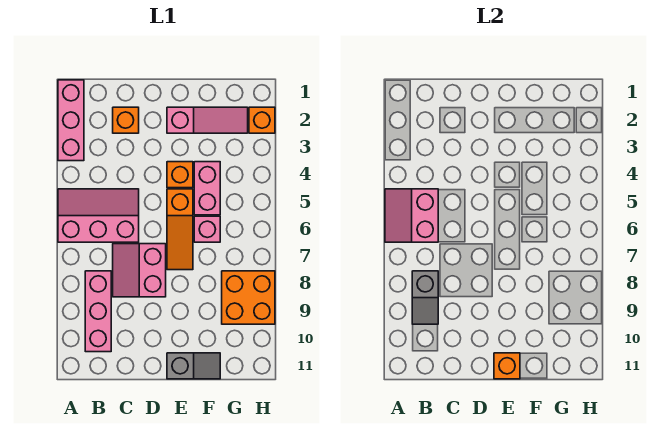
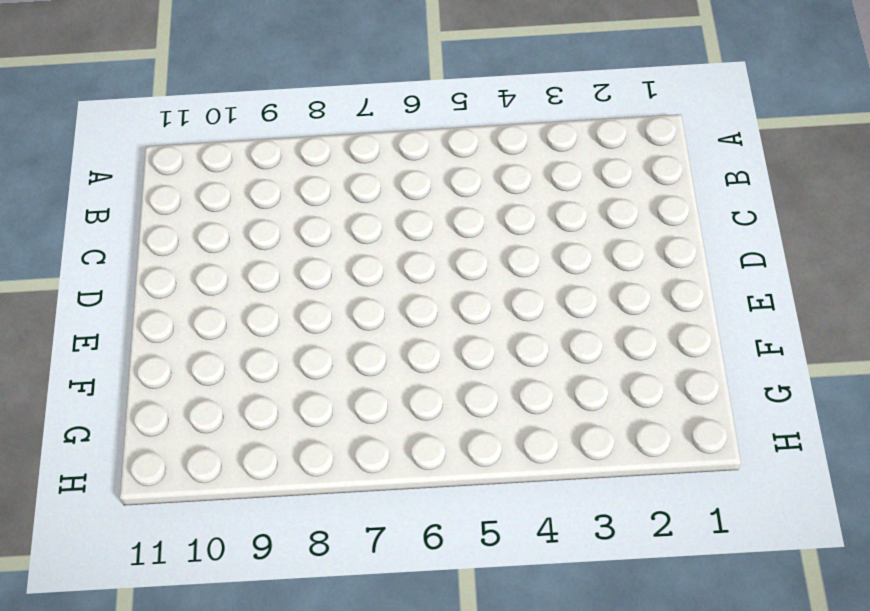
none -> pink 1x3 brick [58,80,84,161]
none -> pink 2x3 slope [58,189,139,242]
none -> pink 1x3 brick [85,271,111,352]

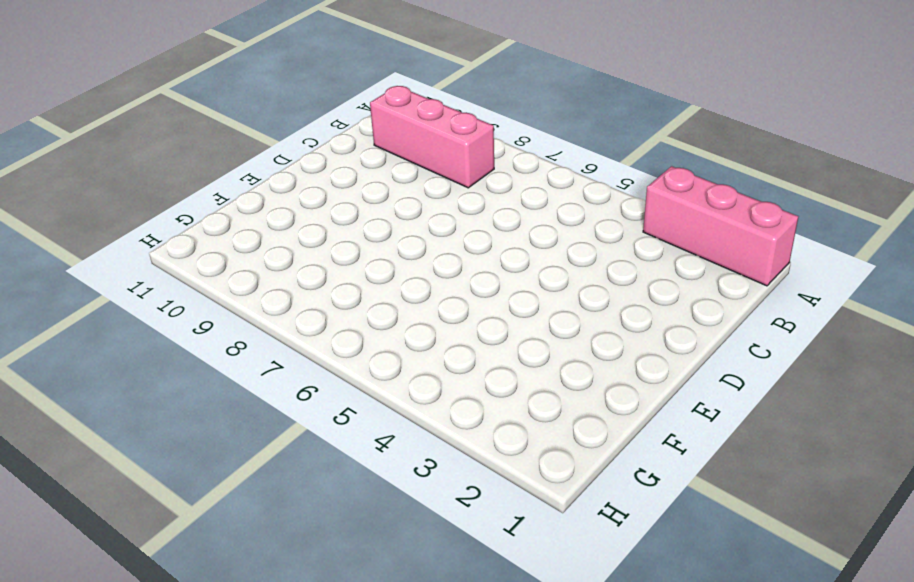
none -> pink 2x3 slope [58,189,139,242]
none -> orange 1x1 brick [113,107,139,133]
none -> pink 2x2 slope [113,244,166,297]

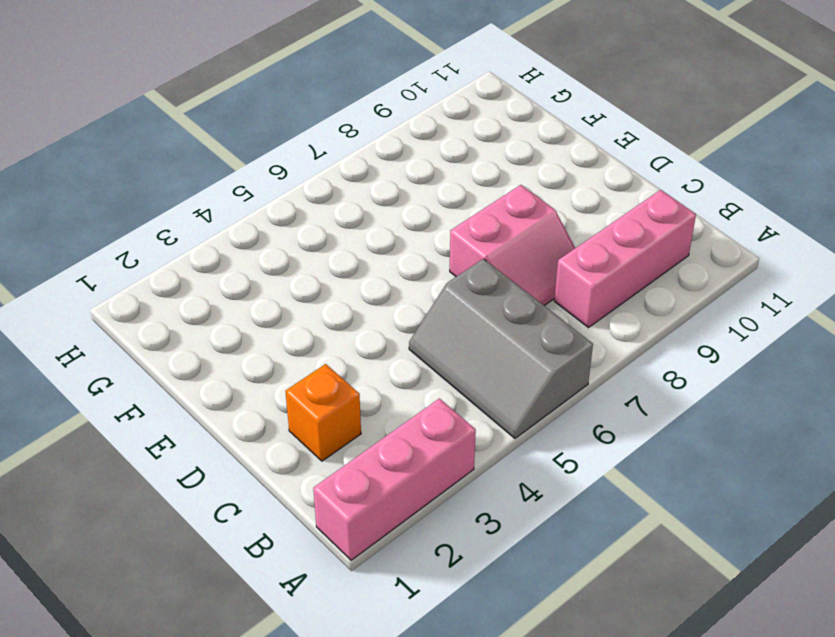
grey 2x3 slope [409,259,593,438] -> pink 2x3 slope [58,189,139,242]
none -> pink 1x3 slope [167,107,248,133]
none -> orange 1x1 brick [167,162,193,188]
none -> orange 1x3 slope [167,189,193,270]

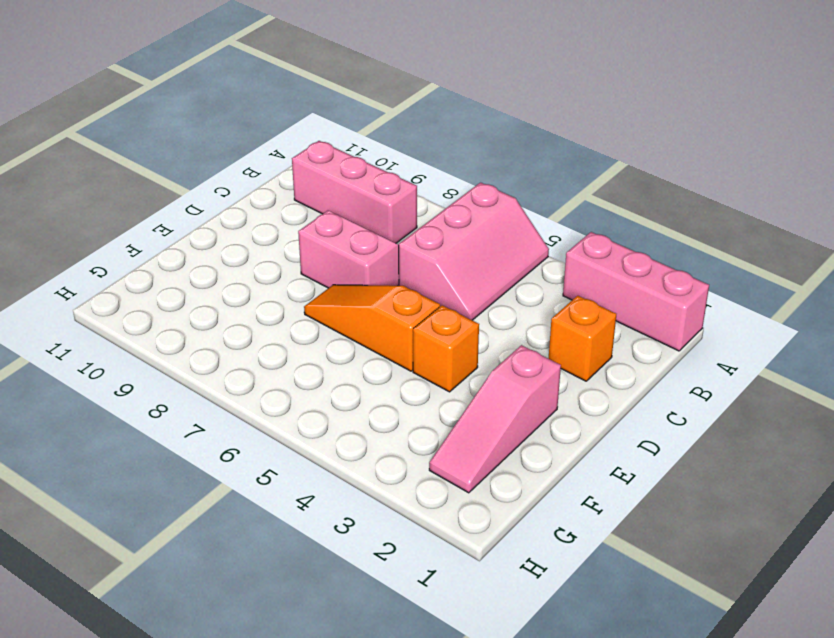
none -> grey 1x2 slope [167,353,220,379]
none -> pink 1x2 brick [194,162,220,215]
none -> pink 1x1 brick [194,216,220,242]

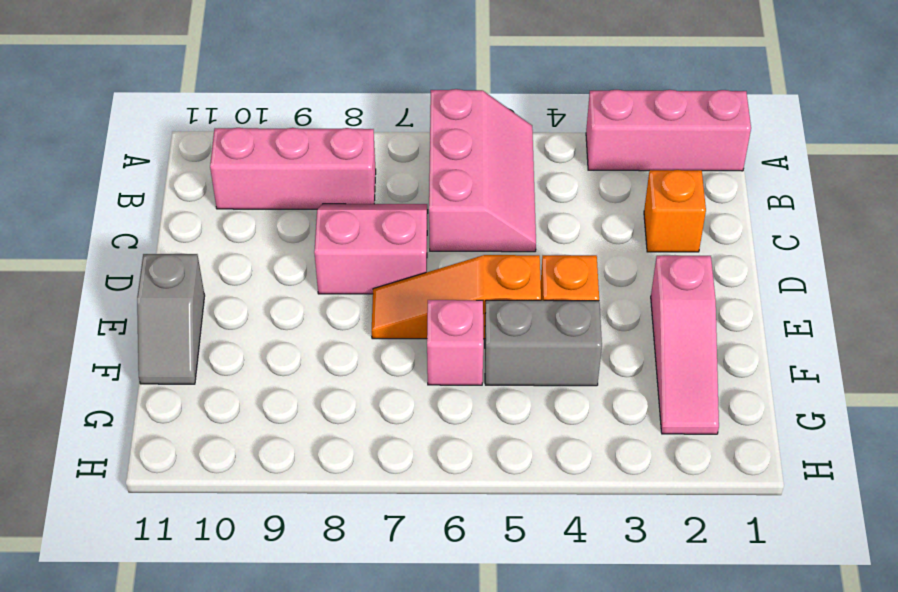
grey 1x2 brick [485,300,602,386] -> pink 1x2 brick [194,162,220,215]
none -> orange 2x2 brick [222,271,275,324]
none -> orange 1x1 brick [249,107,275,133]
none -> pink 2x2 slope [385,189,438,242]

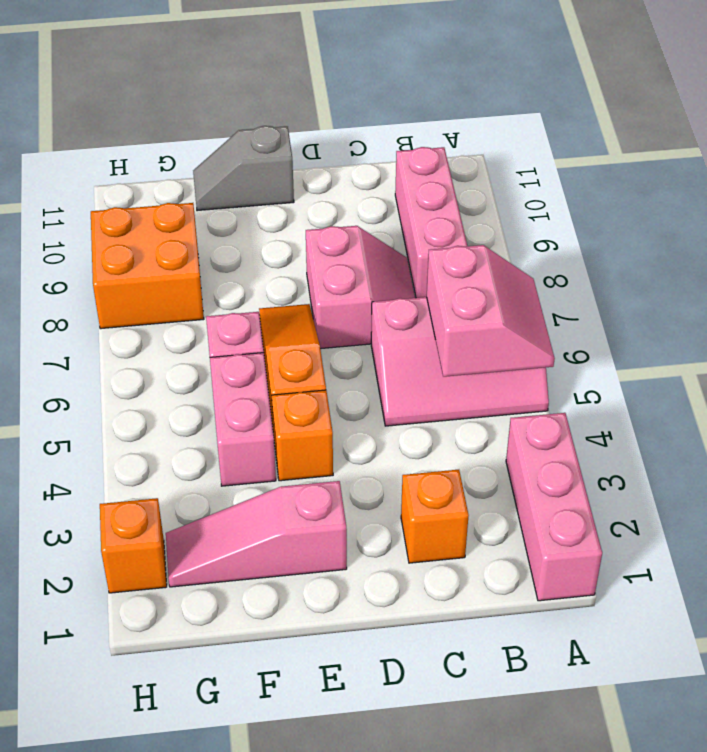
none -> grey 1x2 slope [412,271,438,324]
none -> orange 1x1 brick [494,353,520,379]

